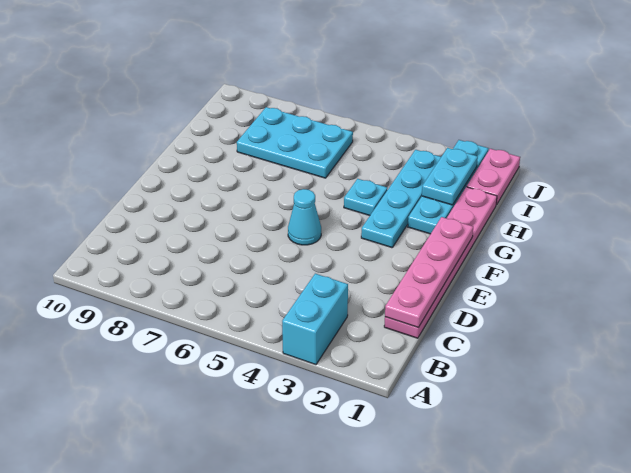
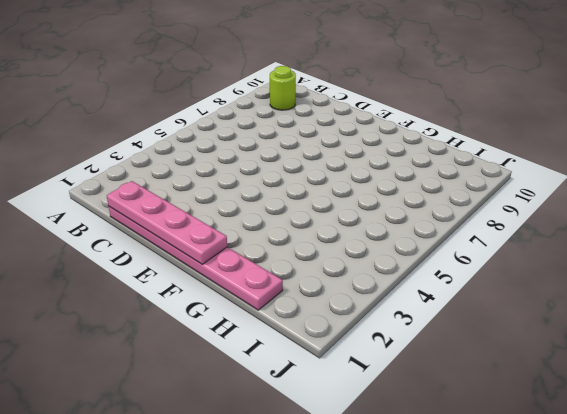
lime 1x1 round brick [270,66,296,110] -> none
none -> cyan 1x2 brick [282,274,348,365]
none -> cyan 1x1 cone [288,189,321,245]

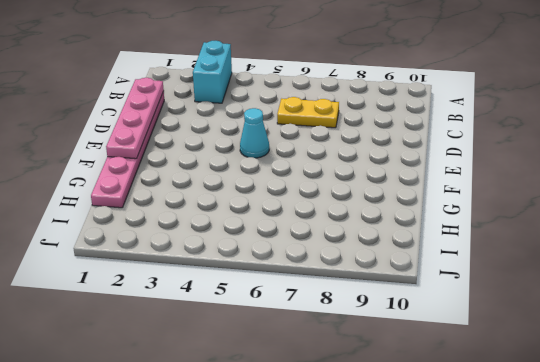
yellow 1x2 plate [277,97,339,128] -> none
none -> cyan 1x4 plate [361,150,441,248]
none -> cyan 1x4 plate [408,140,488,234]

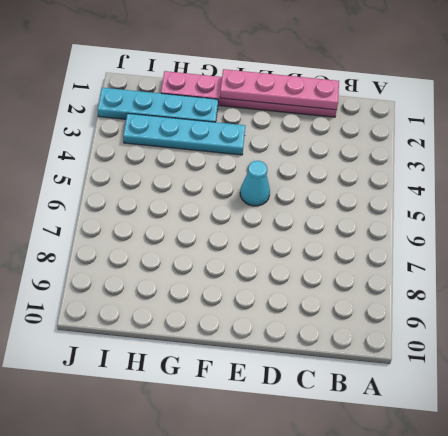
none -> cyan 1x2 brick [282,274,348,365]
none -> cyan 1x1 plate [344,179,387,216]

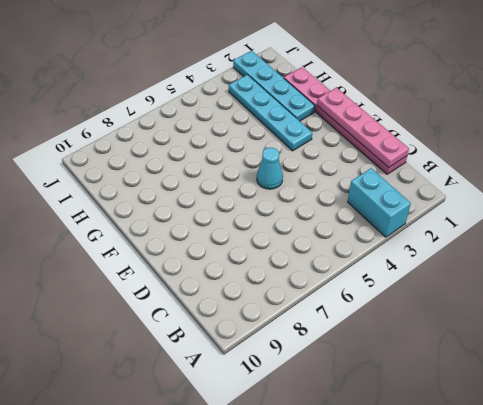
none -> cyan 1x1 plate [344,179,387,216]
none -> cyan 2x3 plate [237,107,353,178]

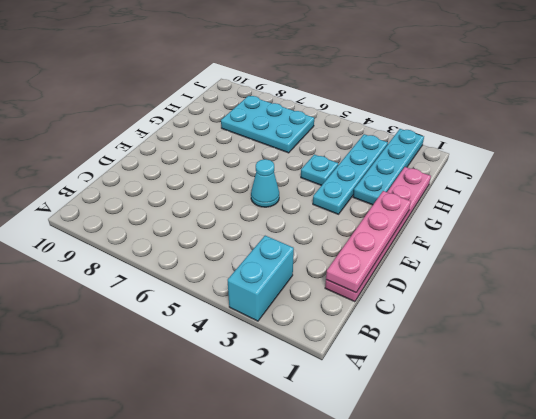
none -> pink 1x2 plate [467,149,520,205]
none -> cyan 1x2 plate [422,148,478,205]

